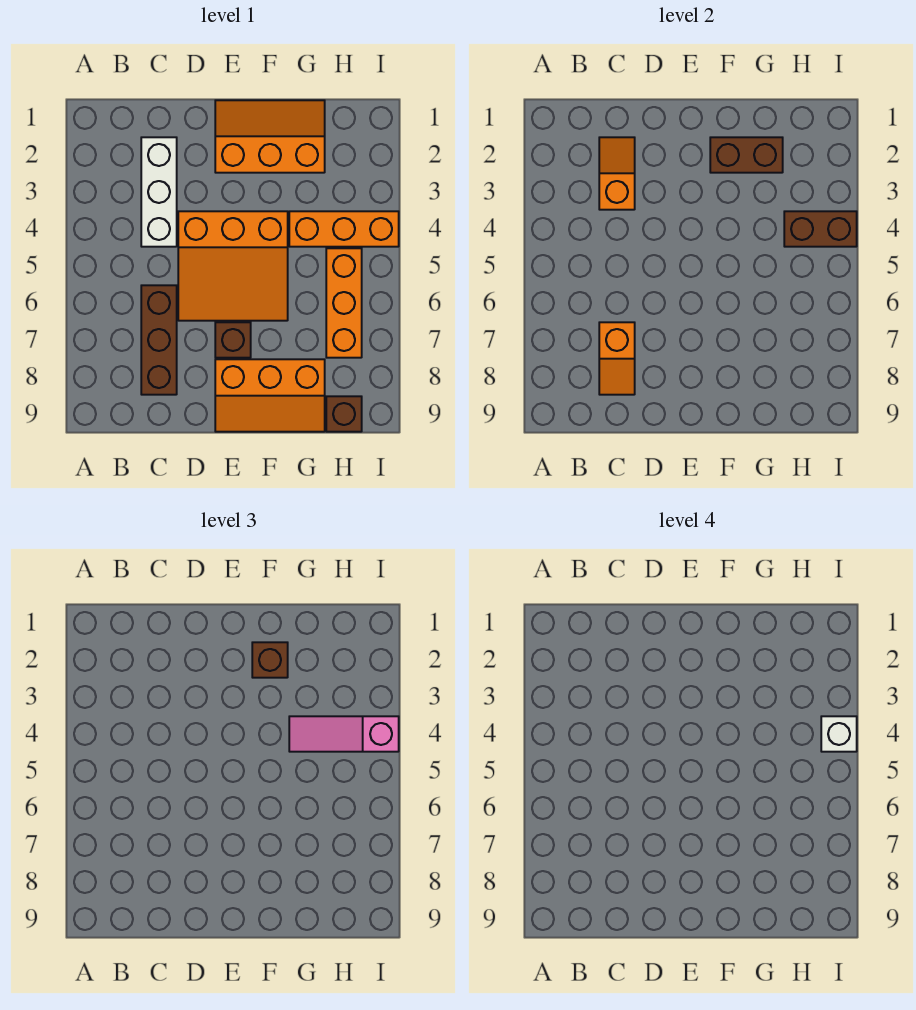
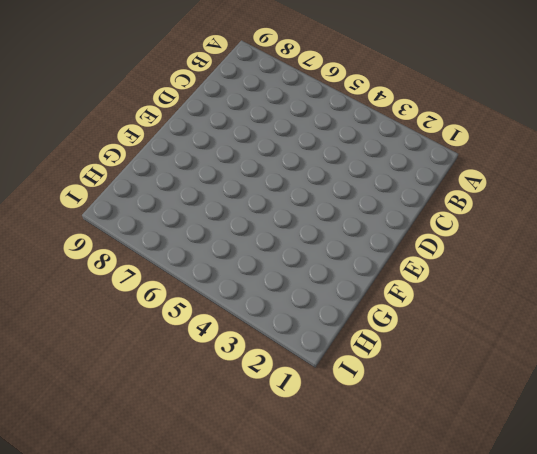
none -> white 1x3 brick [141,137,177,247]
none -> brown 1x3 brick [141,285,177,395]
none -> orange 3x3 slope [178,211,288,321]

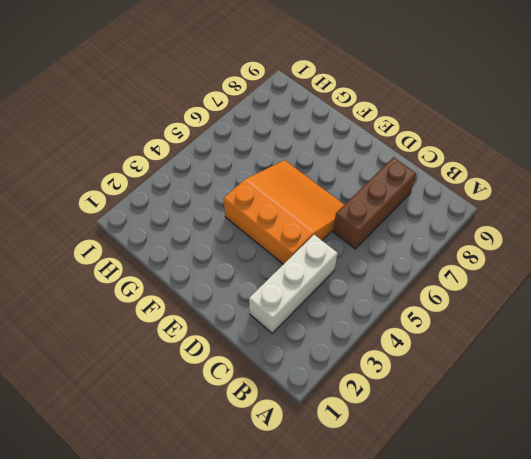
none -> orange 2x3 slope [215,100,325,173]
none -> brown 1x1 brick [215,322,251,358]
none -> orange 2x3 slope [215,359,325,432]

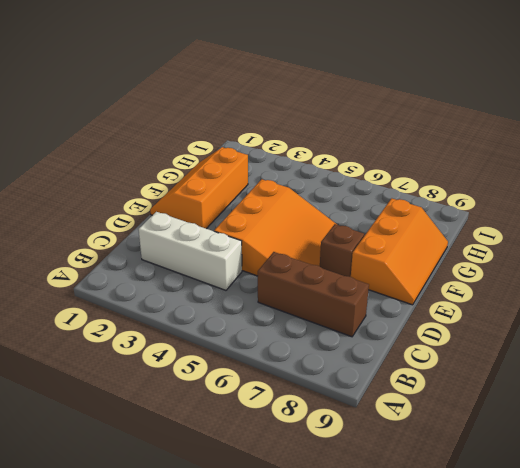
none -> orange 1x3 brick [289,211,399,247]
none -> orange 1x3 brick [326,248,362,358]
none -> brown 1x1 brick [326,396,362,432]

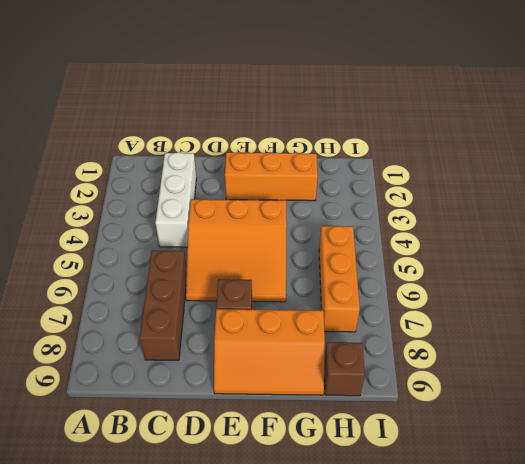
none -> orange 1x3 brick [289,211,399,247]
none -> orange 1x2 slope [599,137,635,210]
none -> orange 1x2 slope [599,322,635,395]

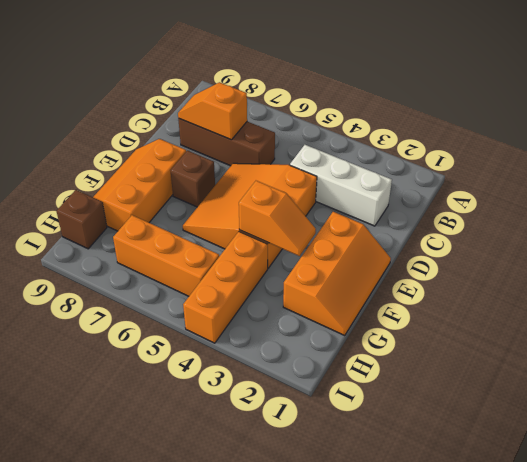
orange 1x2 slope [239,181,316,256] -> orange 1x2 slope moved to [599,137,635,210]
none -> brown 1x2 brick [710,137,783,173]
none -> brown 1x2 brick [784,211,857,247]
none -> brown 1x1 brick [252,642,288,678]

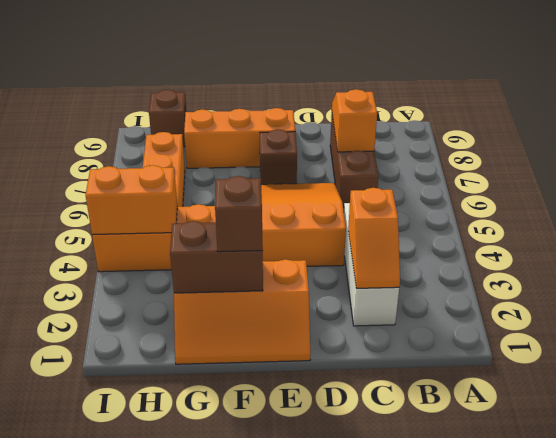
orange 1x2 brick [86,165,178,235] -> brown 1x2 brick [784,211,857,247]
none -> pink 1x3 slope [289,716,399,752]
none -> white 1x1 brick [821,716,857,752]

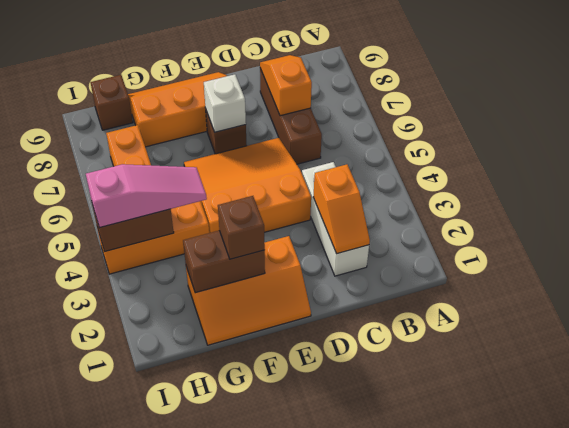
white 1x1 brick [204,74,246,132] -> white 1x1 brick moved to [821,716,857,752]

